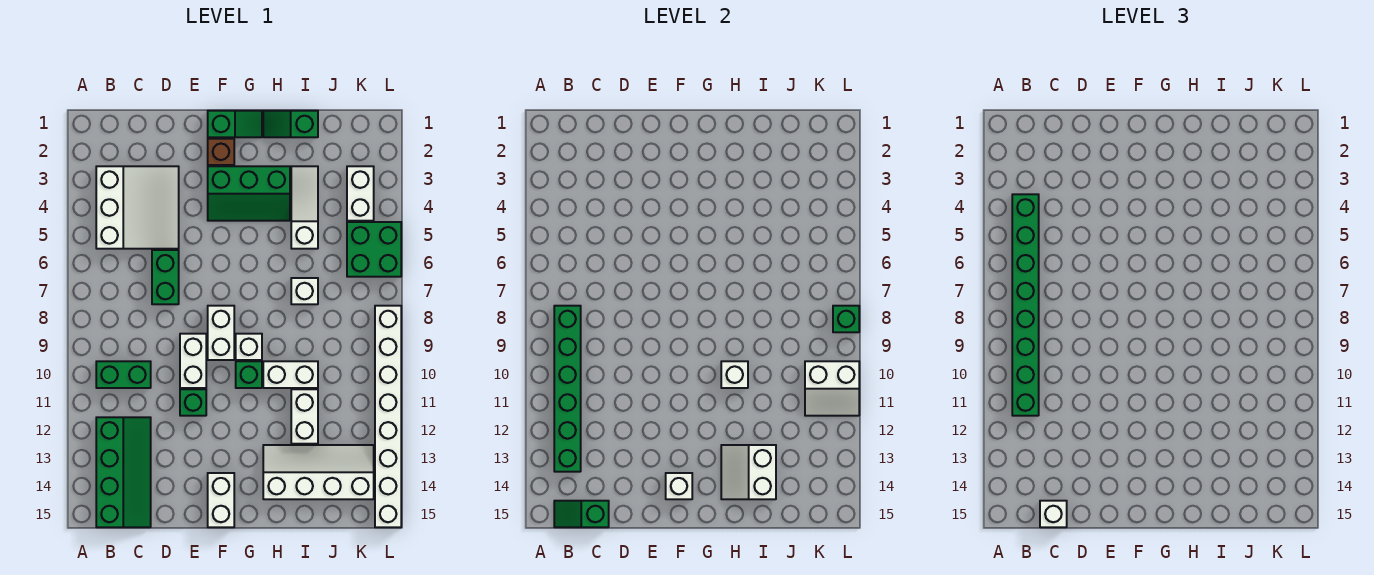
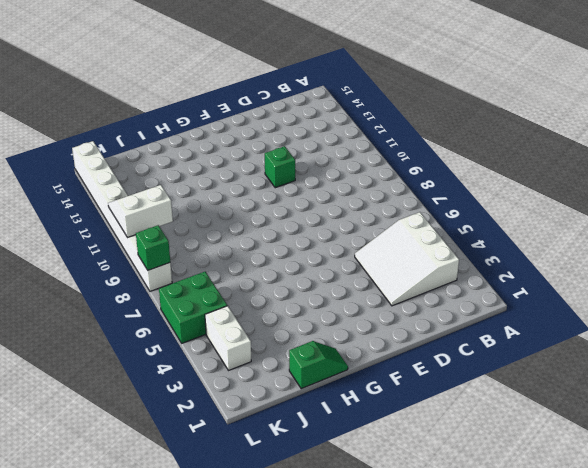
none -> green 1x2 brick [96,361,151,388]
none -> green 2x4 slope [96,417,151,527]
none -> green 1x2 brick [152,250,179,304]
none -> white 1x2 brick [180,334,206,388]

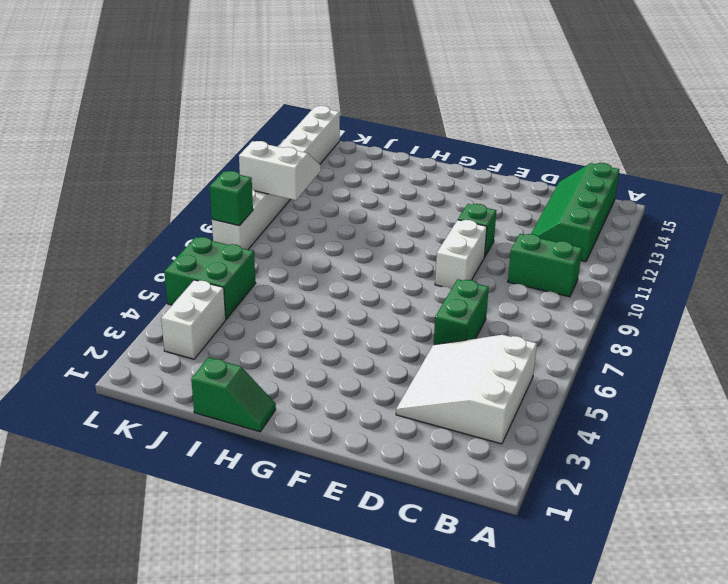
none -> green 1x2 slope [208,111,262,137]
none -> brown 1x1 brick [208,139,234,165]
none -> green 2x3 slope [208,166,290,221]
none -> white 1x2 brick [208,306,234,360]

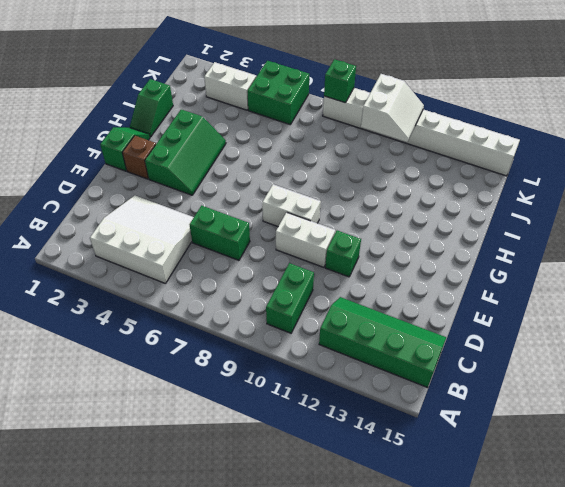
none -> white 1x2 brick [208,473,234,527]
none -> white 1x1 brick [236,334,262,360]
none -> green 1x1 brick [236,361,262,388]
none -> white 1x2 brick [263,361,318,388]

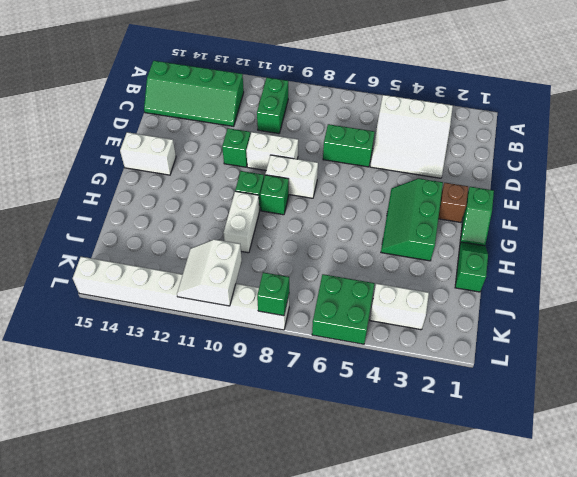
green 1x1 brick [260,175,289,215] -> white 1x1 brick [236,334,262,360]
none -> white 2x4 slope [263,445,374,499]
none -> white 1x3 slope [291,166,318,249]
none -> white 1x1 brick [291,278,318,304]
none -> white 1x2 brick [291,389,318,444]

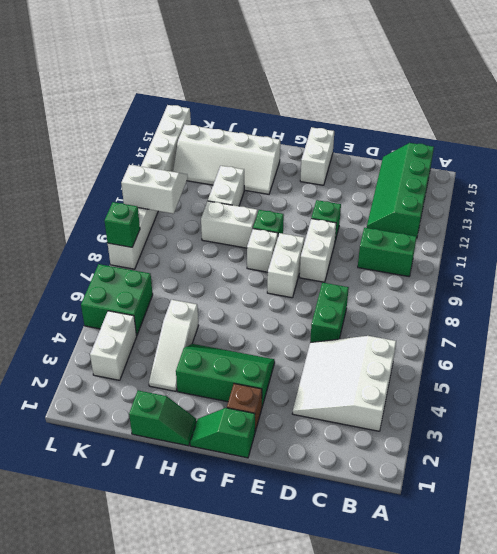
none -> white 1x1 brick [291,278,318,304]
none -> green 1x6 brick [554,306,581,472]
none -> green 1x2 slope [554,501,609,527]
none -> white 1x1 brick [666,473,692,499]

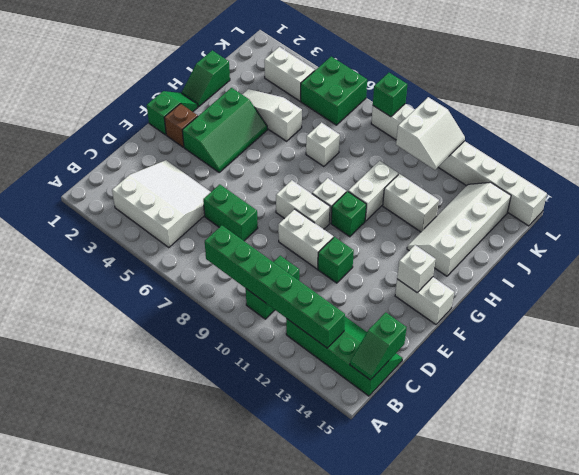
none -> white 1x1 brick [721,361,748,388]
none -> white 2x2 slope [721,445,776,499]
none -> green 1x8 brick [1012,194,1039,416]
none -> white 1x1 brick [1040,501,1067,527]

